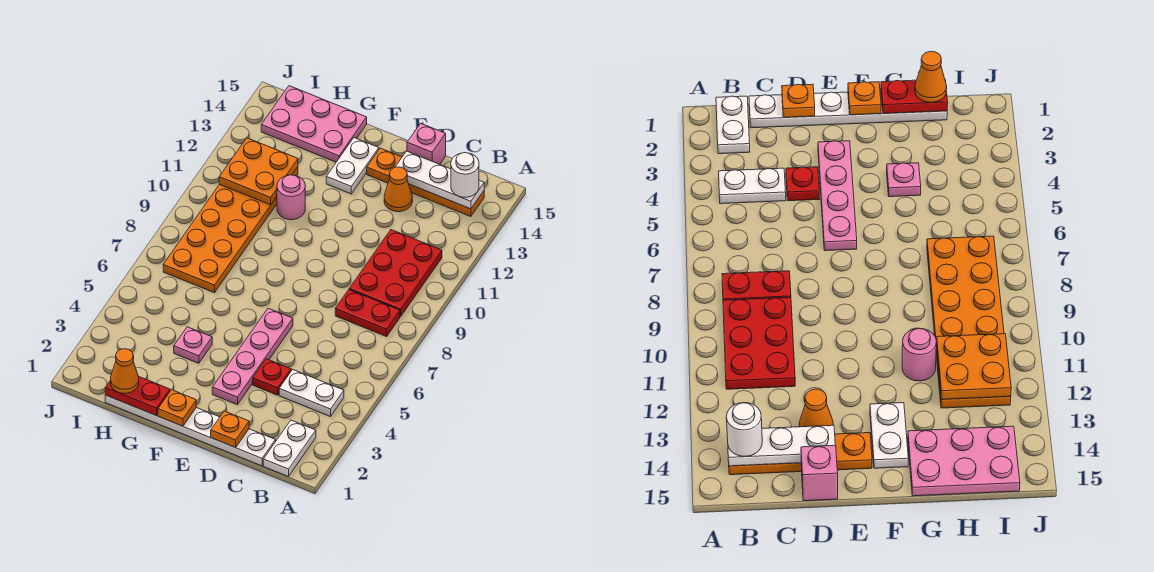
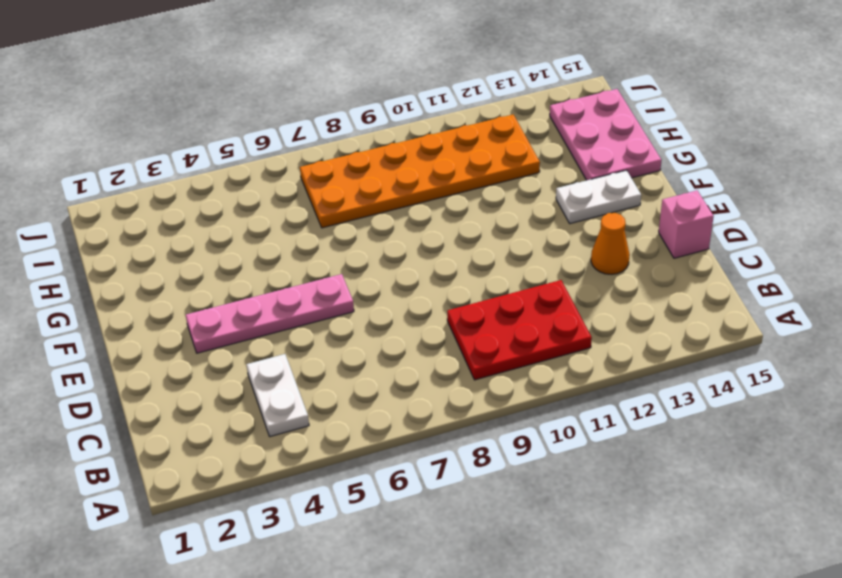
none -> white 1x2 plate [263,420,316,477]
none -> red 1x2 plate [335,290,400,337]
none -> orange 1x4 plate [367,148,484,217]

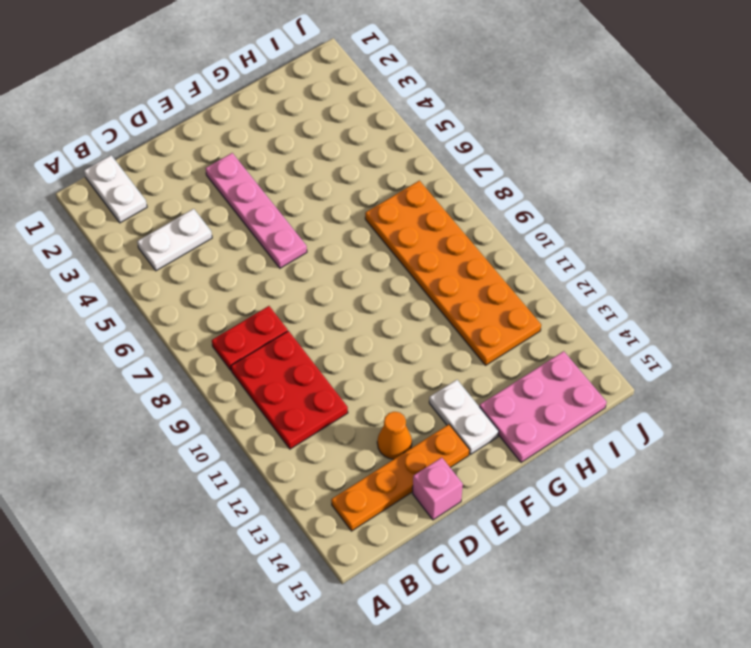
none -> white 1x6 plate [105,395,276,466]
none -> red 1x1 plate [253,359,291,395]
none -> pink 1x1 plate [174,327,212,363]

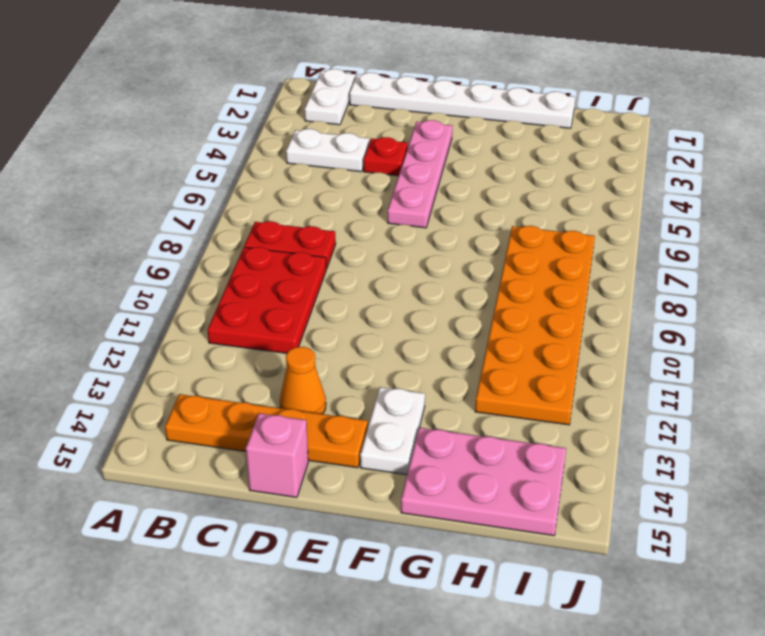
none -> pink 1x1 plate [174,327,212,363]
none -> pink 1x1 round brick [277,175,305,220]
none -> white 1x3 plate [396,151,484,209]

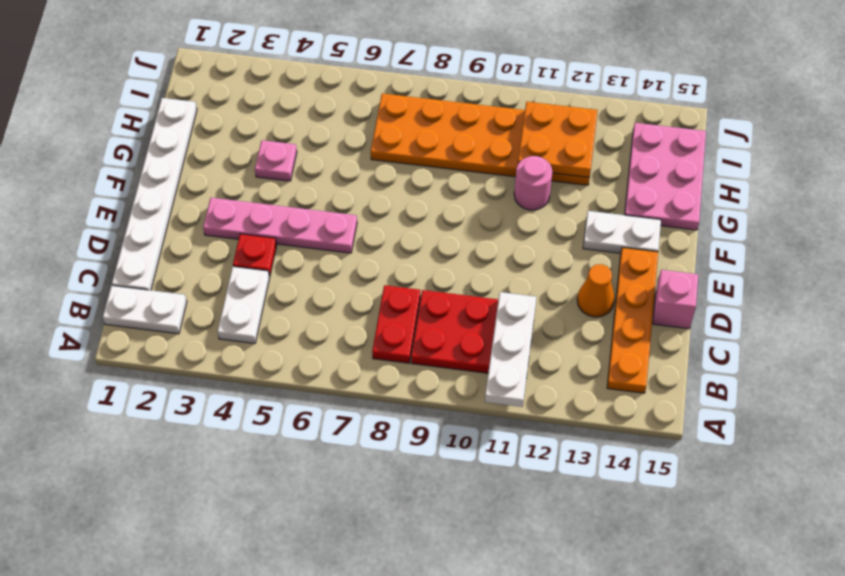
white 1x3 plate [485,292,537,407] -> white 1x3 plate moved to [396,151,484,209]
none -> orange 1x1 plate [211,411,249,448]
none -> orange 1x1 plate [158,390,196,426]
none -> red 1x2 plate [105,376,170,416]

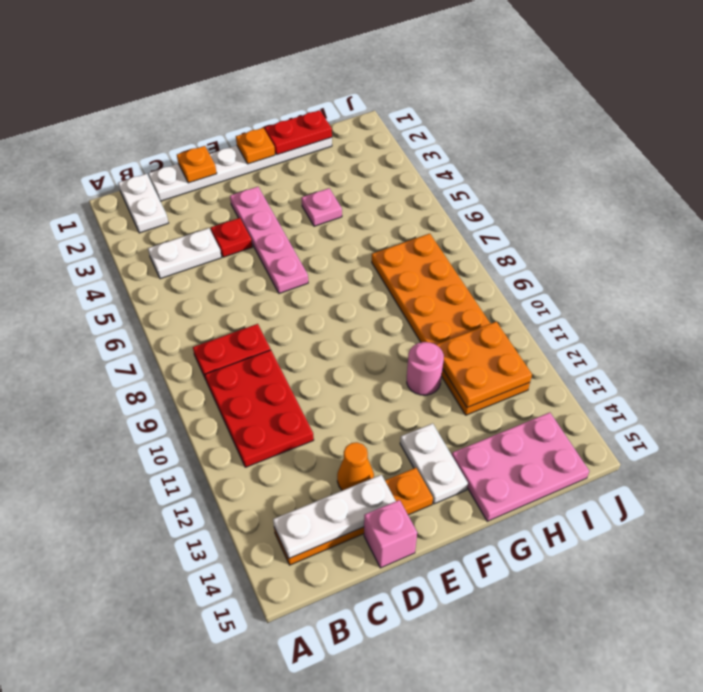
none -> white 1x1 round brick [451,153,479,197]
none -> orange 1x1 cone [111,349,139,393]

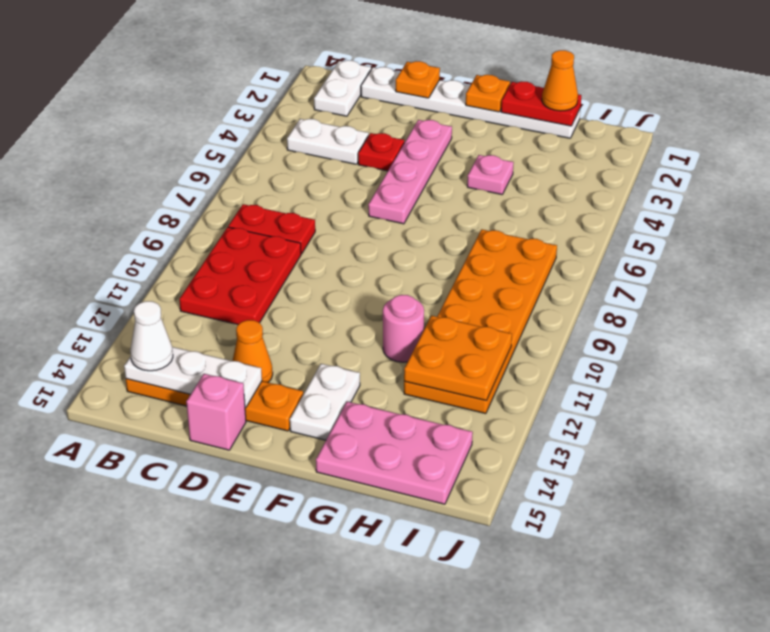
white 1x1 cone [130,301,173,371] -> white 1x1 round brick [451,153,479,197]

